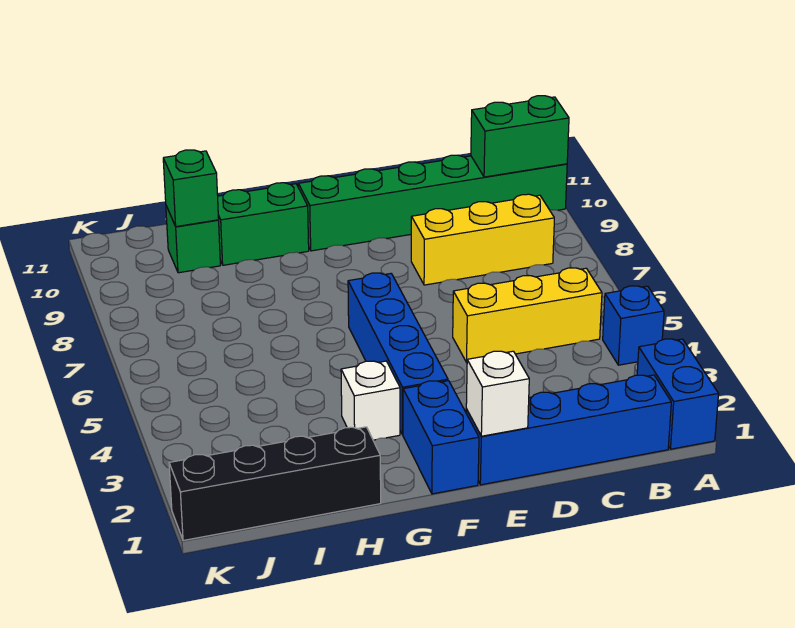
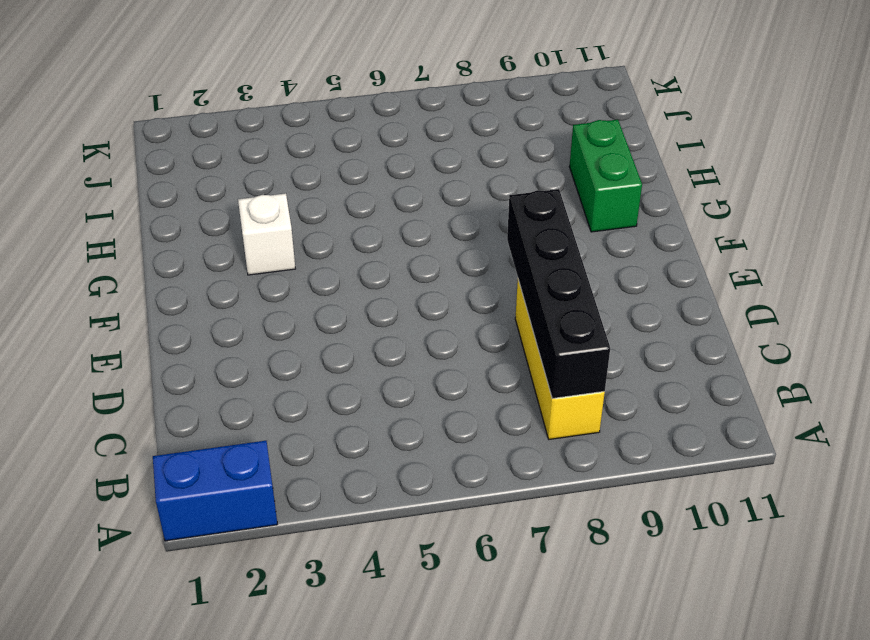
black 1x4 brick [507,189,610,398] -> black 1x4 brick moved to [169,427,381,541]
none -> blue 1x1 brick [603,286,664,365]
none -> green 1x6 brick [298,155,567,251]
none -> blue 1x4 brick [466,375,671,485]

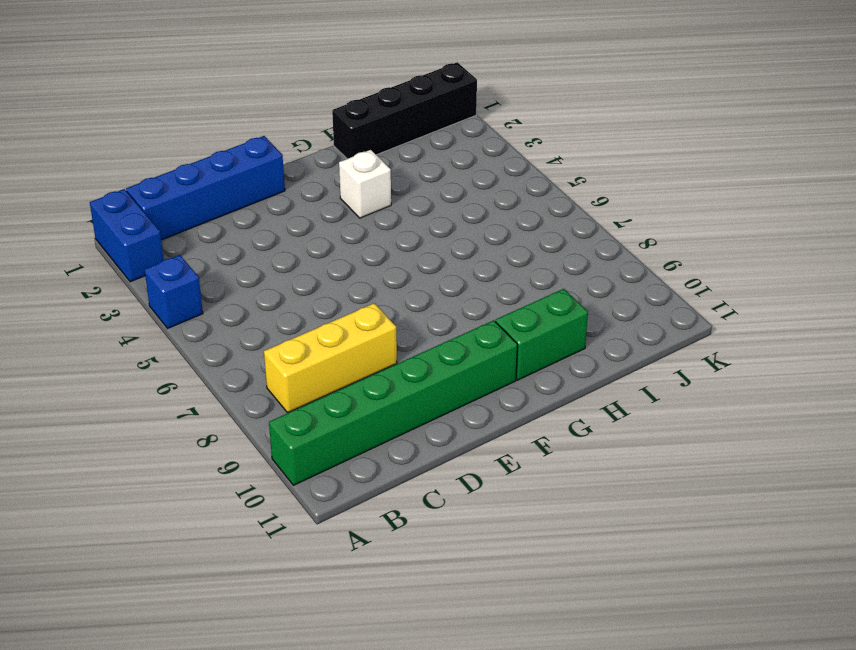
none -> yellow 1x3 brick [453,268,602,362]
none -> blue 1x2 brick [403,381,479,494]
none -> blue 1x4 brick [348,273,448,435]

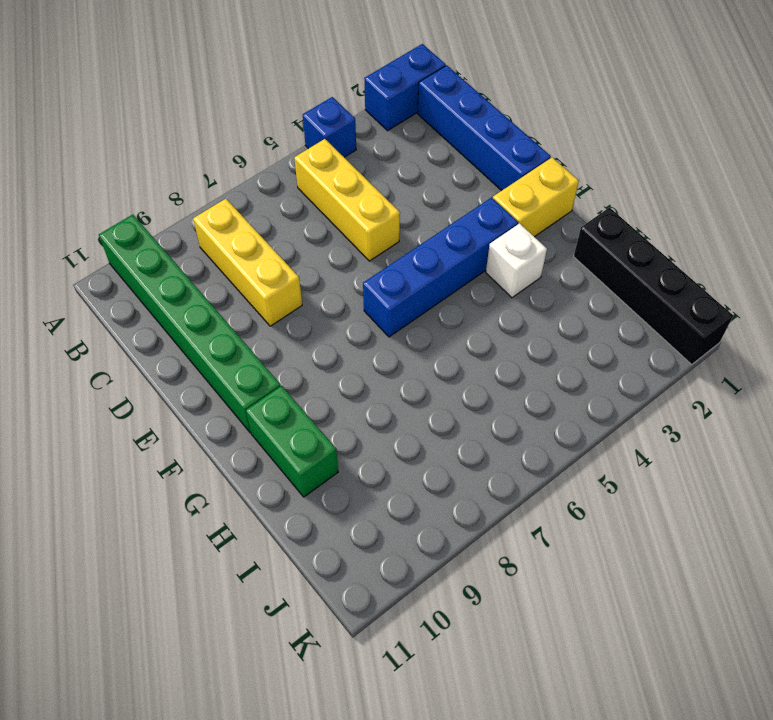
yellow 1x2 brick [493,157,579,237] -> blue 1x2 brick [403,381,479,494]
none -> green 1x1 brick [166,206,220,273]
none -> green 1x2 brick [471,96,569,177]
none -> white 1x1 brick [466,351,529,436]

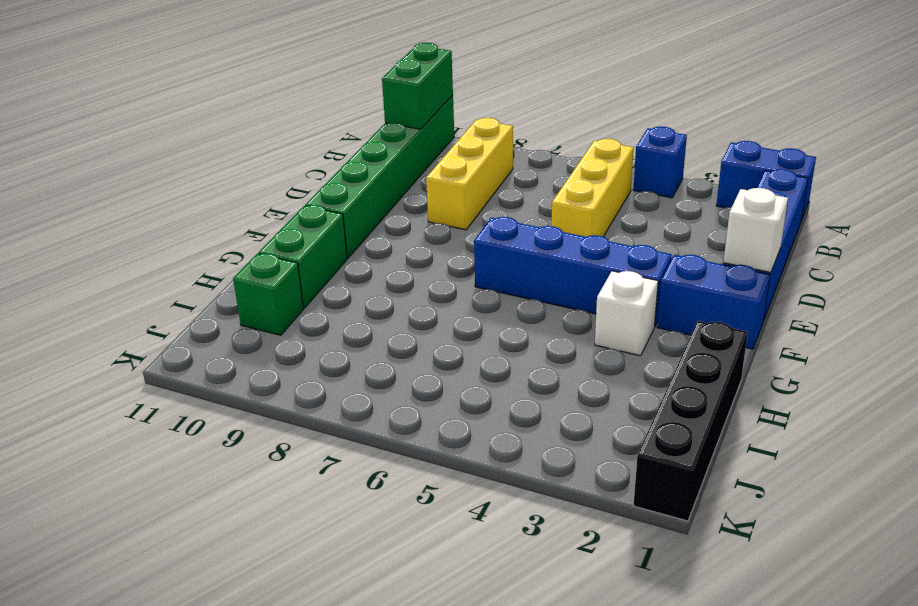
none -> green 1x1 brick [163,150,219,227]

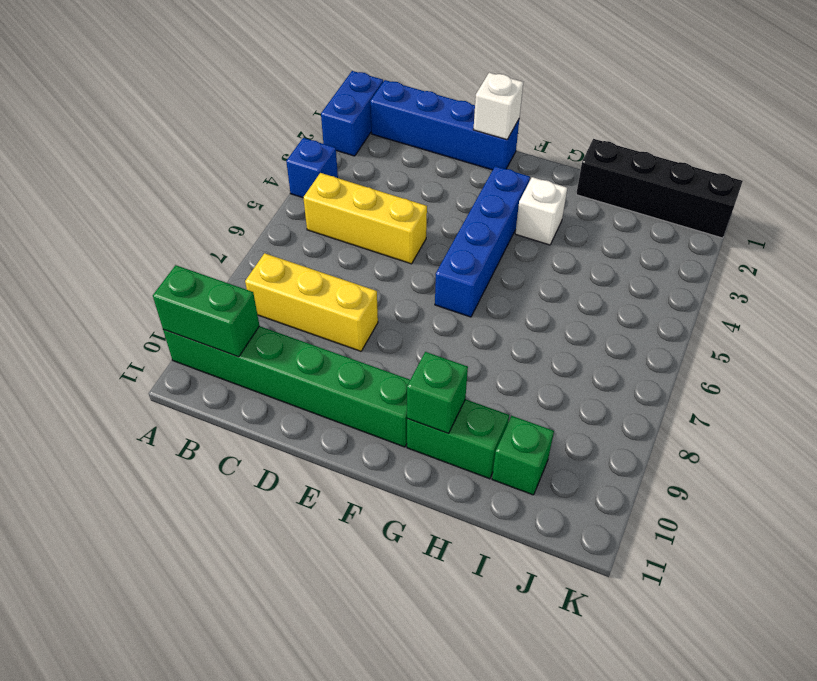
green 1x1 brick [407,352,468,434] -> green 1x1 brick moved to [163,150,219,227]
none -> blue 1x2 brick [403,381,479,494]

